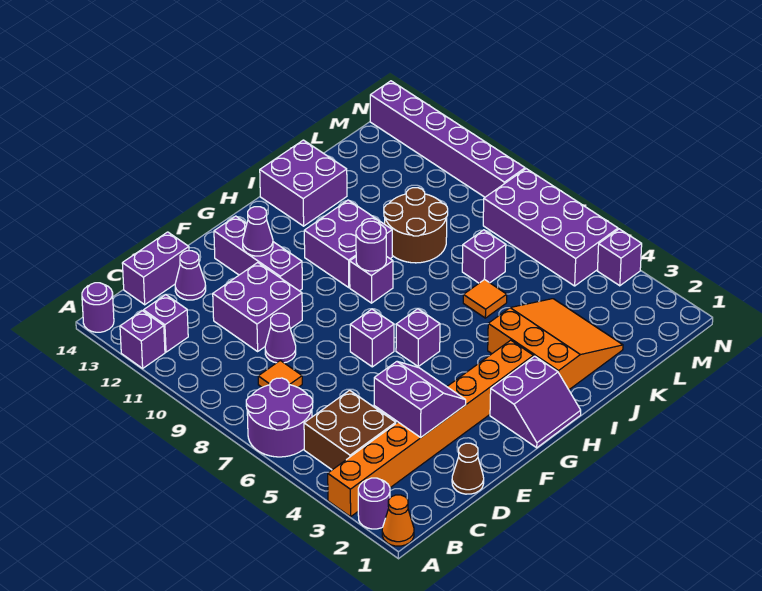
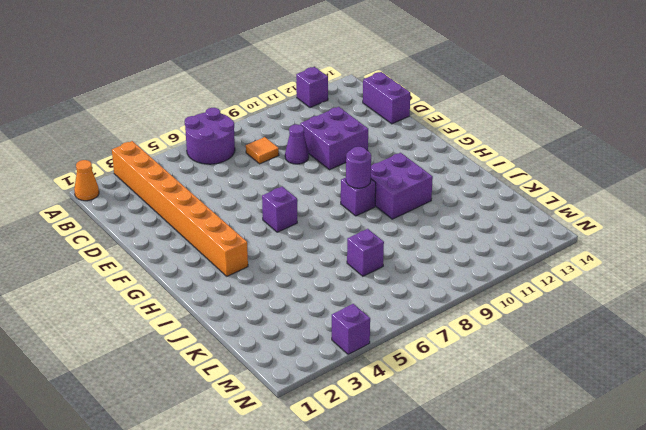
none -> purple 1x1 round brick [358,478,390,529]
none -> purple 1x1 round brick [82,283,114,332]
none -> brown 2x2 brick [304,390,396,470]
none -> purple 1x1 brick [144,295,188,352]

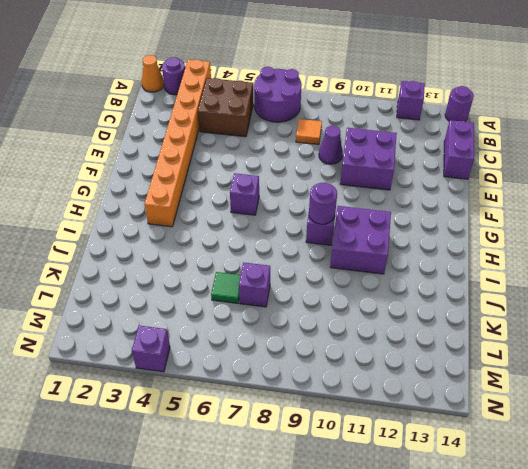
green 1x1 tile [211,272,241,303] -> none
none -> purple 1x1 brick [144,295,188,352]
none -> brown 1x1 cone [452,443,484,494]
none -> purple 1x1 cone [175,251,206,300]
none -> purple 1x1 brick [350,309,394,367]

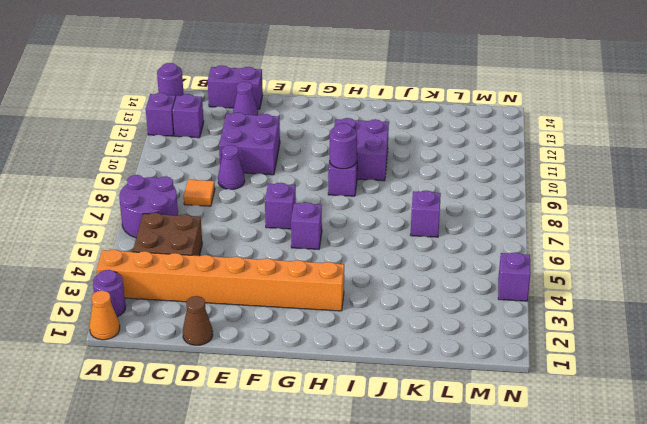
none -> purple 1x3 brick [214,216,302,291]
none -> purple 2x2 slope [490,356,581,448]
none -> orange 3x3 slope [488,299,623,390]
none -> purple 2x2 brick [260,140,347,226]

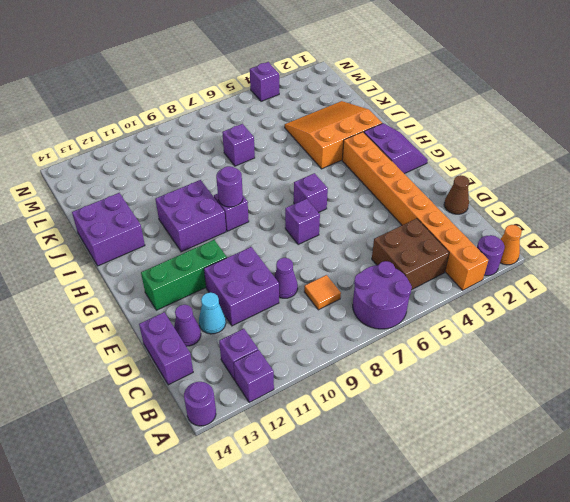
cyan 1x1 cone [199,292,226,334] -> none
green 1x3 brick [141,240,227,310] -> purple 1x3 brick [214,216,302,291]
none -> orange 1x1 tile [463,279,507,318]
none -> brown 2x2 round brick [384,188,448,263]
none -> purple 2x4 brick [483,169,618,286]
none -> purple 1x6 brick [370,81,525,197]

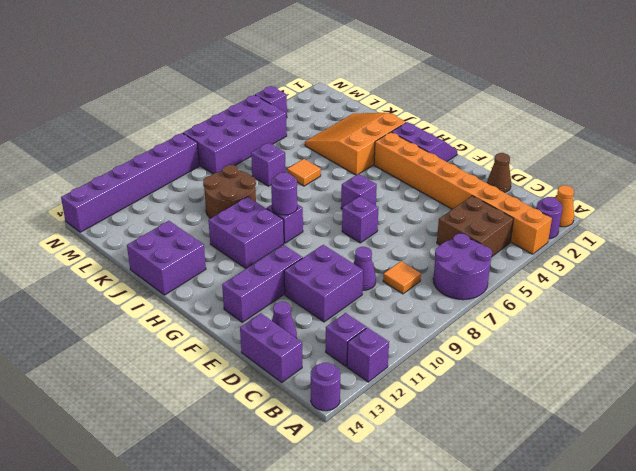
none -> purple 2x2 slope [374,362,466,438]
none -> purple 1x1 cone [243,207,273,256]

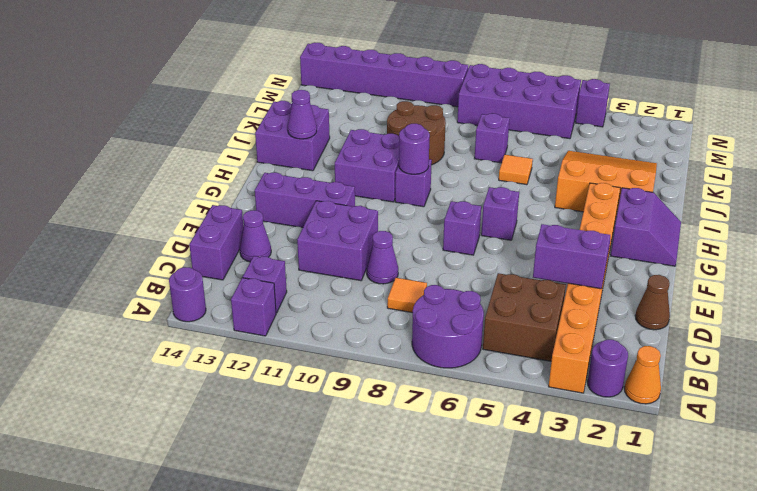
purple 1x1 cone [288,90,317,139] -> purple 1x1 cone moved to [243,207,273,256]

